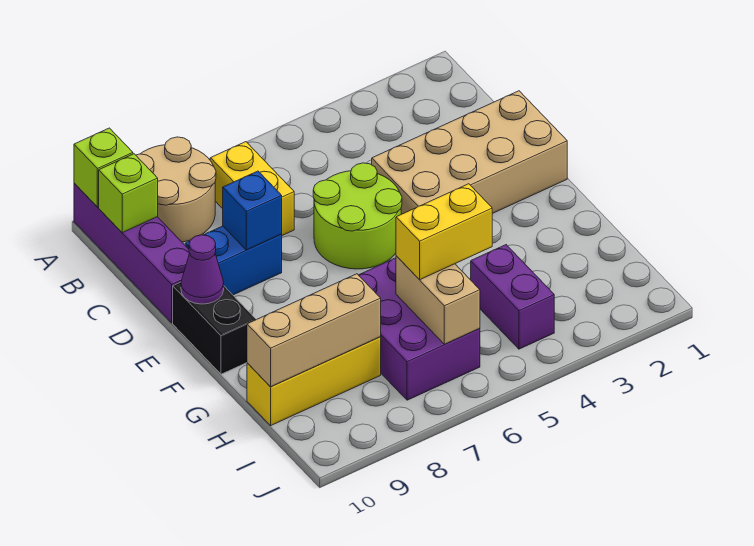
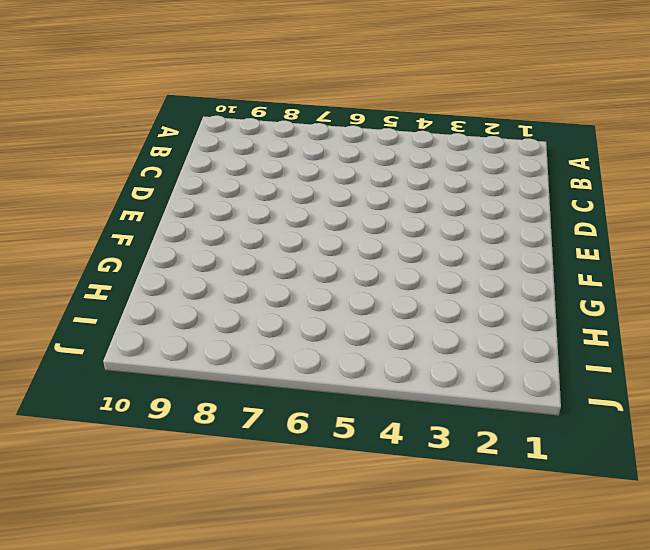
none -> tan 2x2 round brick [136,137,216,242]
none -> purple 1x4 brick [74,183,189,323]
none -> yellow 1x2 brick [210,142,294,235]

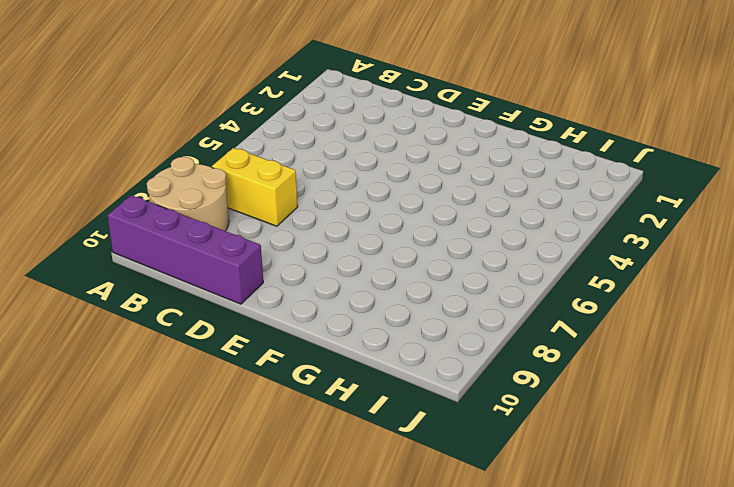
none -> tan 2x4 brick [372,91,567,214]
none -> lime 2x2 round brick [313,163,402,269]
none -> blue 1x2 brick [185,226,282,295]

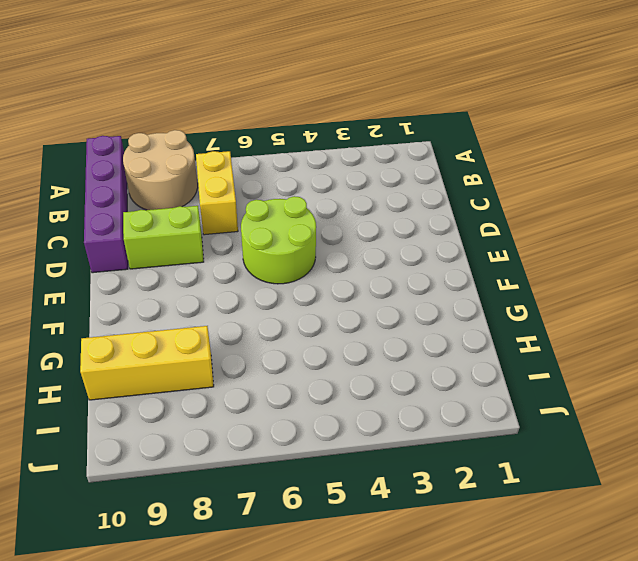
lime 1x2 brick [123,206,204,269] -> blue 1x2 brick [185,226,282,295]
none -> tan 2x4 brick [372,91,567,214]
none -> black 1x2 brick [173,282,256,374]
none -> purple 2x3 brick [359,258,480,400]

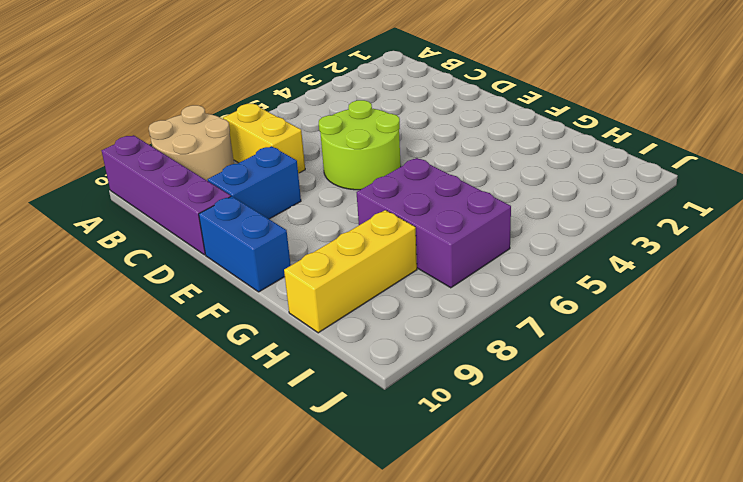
blue 1x2 brick [199,196,291,292] -> black 1x2 brick [173,282,256,374]
none -> tan 2x4 brick [372,91,567,214]
none -> purple 1x2 brick [471,245,554,349]
none -> lime 1x1 brick [74,128,133,207]

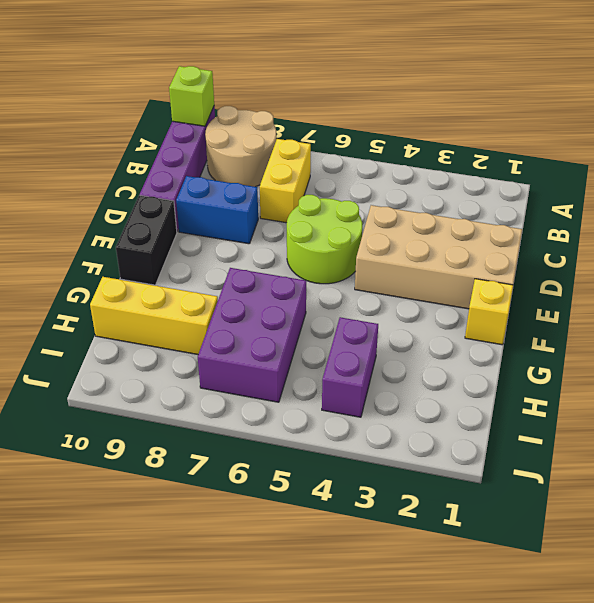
yellow 1x1 brick [465,279,513,345] -> none
none -> lime 1x1 brick [99,154,158,233]
none -> blue 1x1 brick [223,171,282,250]
none -> purple 1x1 cone [181,235,224,304]

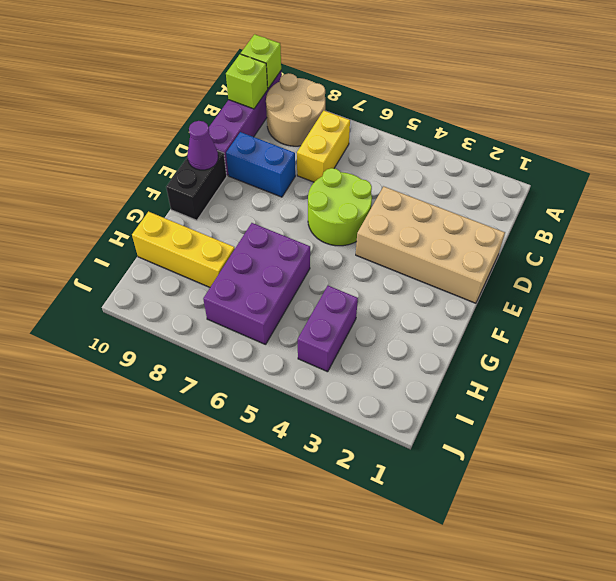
none -> blue 1x1 brick [223,171,282,250]
none -> tan 1x2 brick [396,256,480,344]
none -> tan 1x3 brick [247,274,381,387]

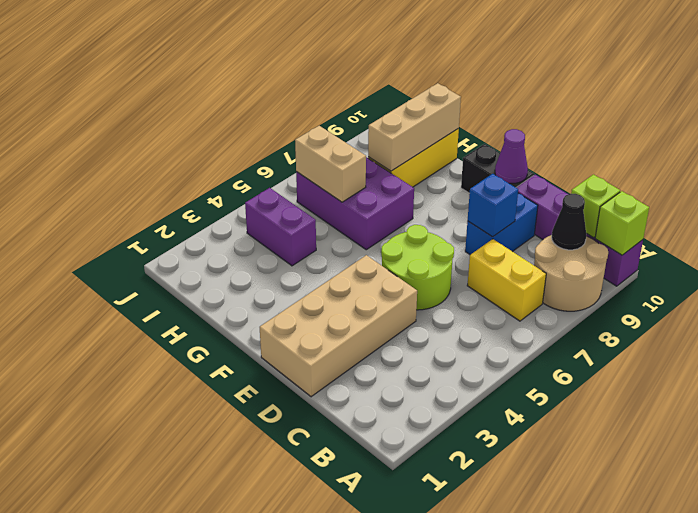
black 1x1 cone [552,194,586,250] -> none
none -> yellow 1x2 brick [396,184,492,280]

